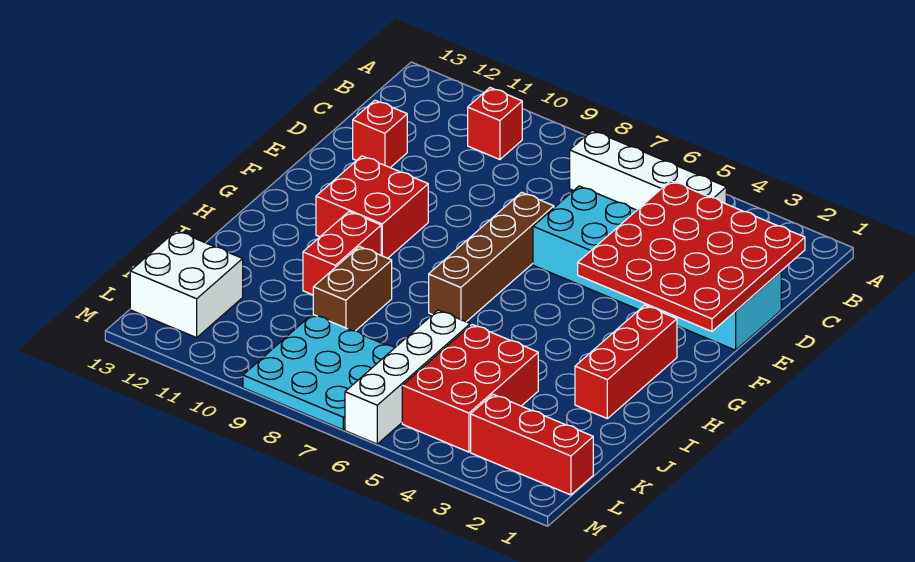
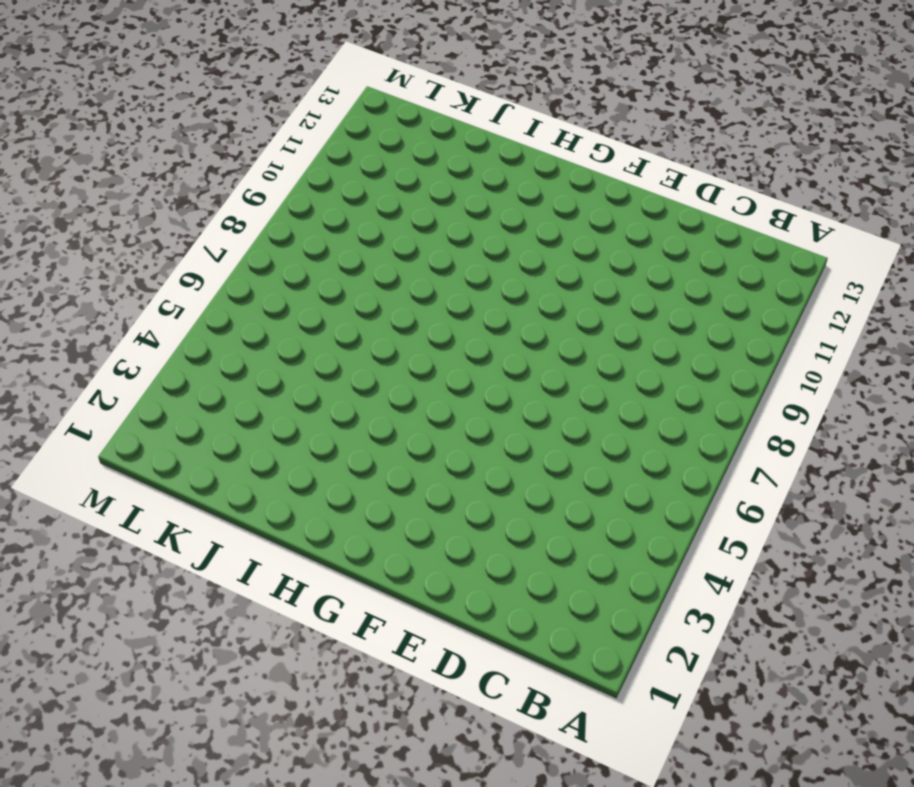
none -> white 1x4 brick [570,130,726,210]
none -> red 1x1 brick [468,88,522,159]
none -> cyan 2x6 brick [533,186,781,350]

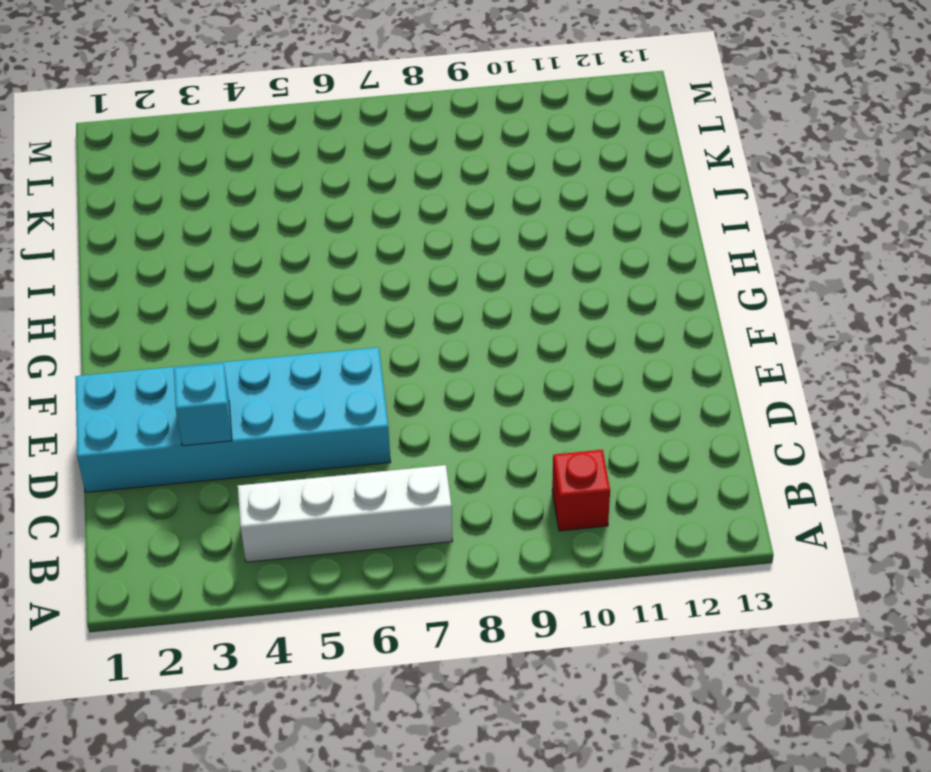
cyan 1x1 brick [174,364,232,446] -> red 4x4 plate [578,181,805,331]
none -> red 1x1 brick [353,100,407,168]
none -> brown 1x4 brick [429,192,554,322]
none -> red 2x2 brick [316,156,428,258]

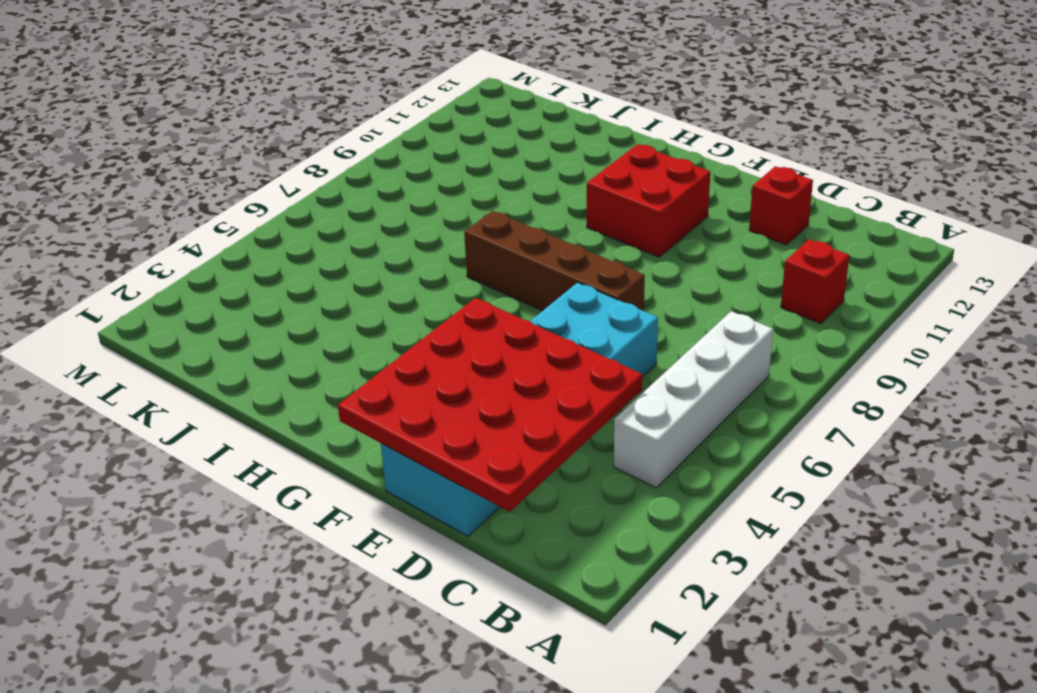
none -> red 1x3 brick [575,305,677,418]
none -> red 1x2 brick [303,212,381,295]
none -> brown 1x2 brick [313,247,392,331]

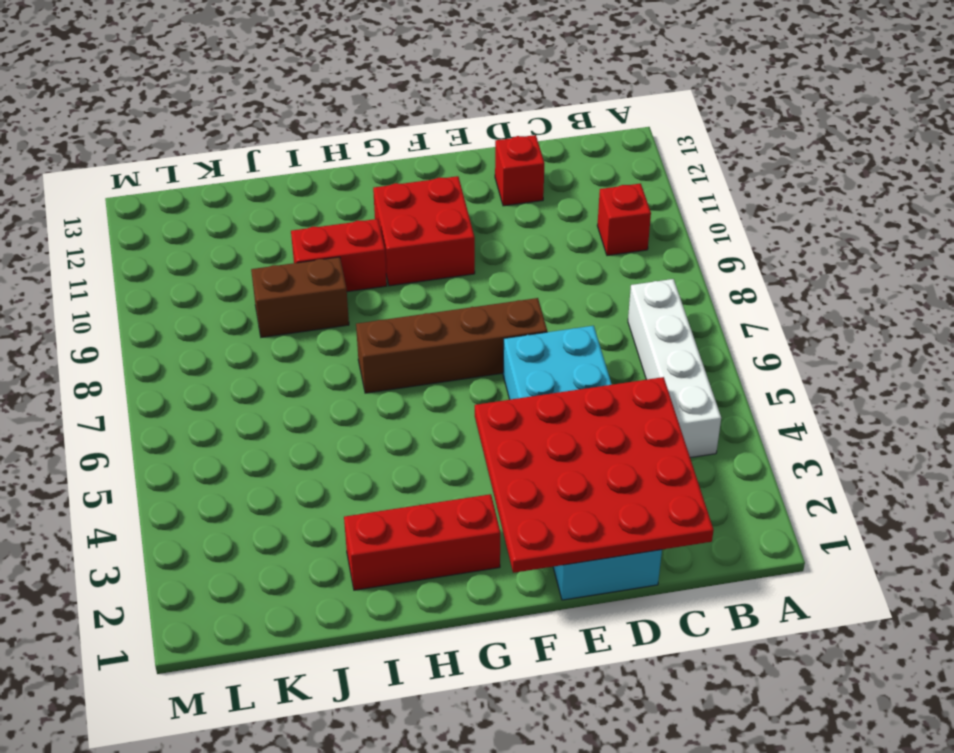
none -> red 2x3 brick [402,325,538,452]
none -> white 1x4 brick [345,310,470,444]
none -> cyan 3x3 plate [243,314,394,430]

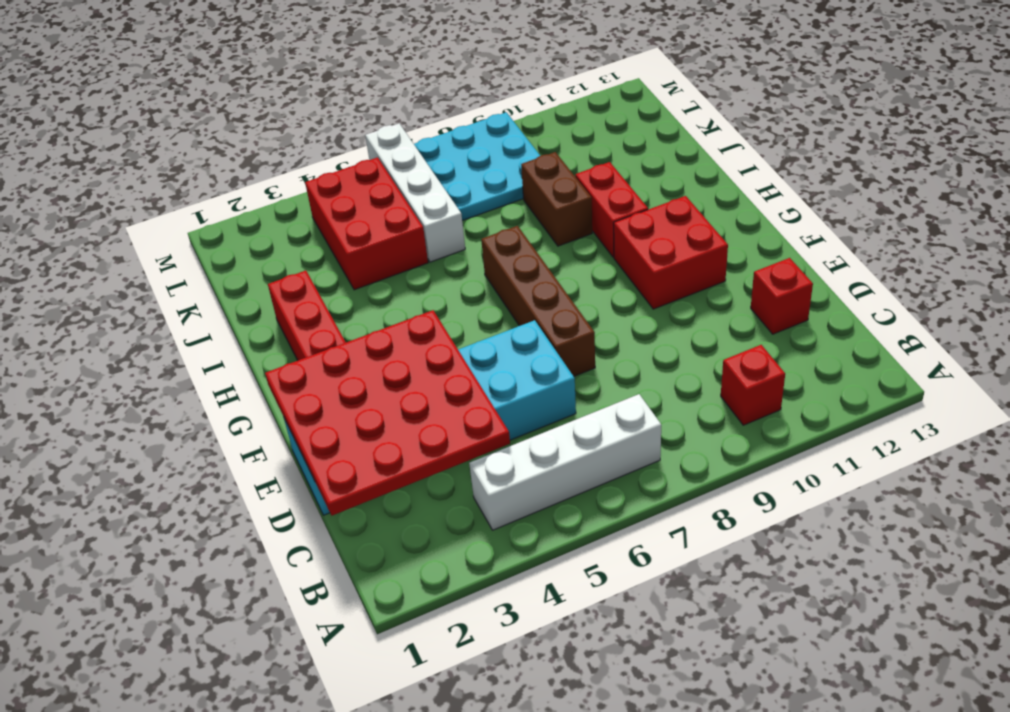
none -> white 2x2 brick [130,231,243,338]
none -> red 1x3 brick [471,394,593,495]

